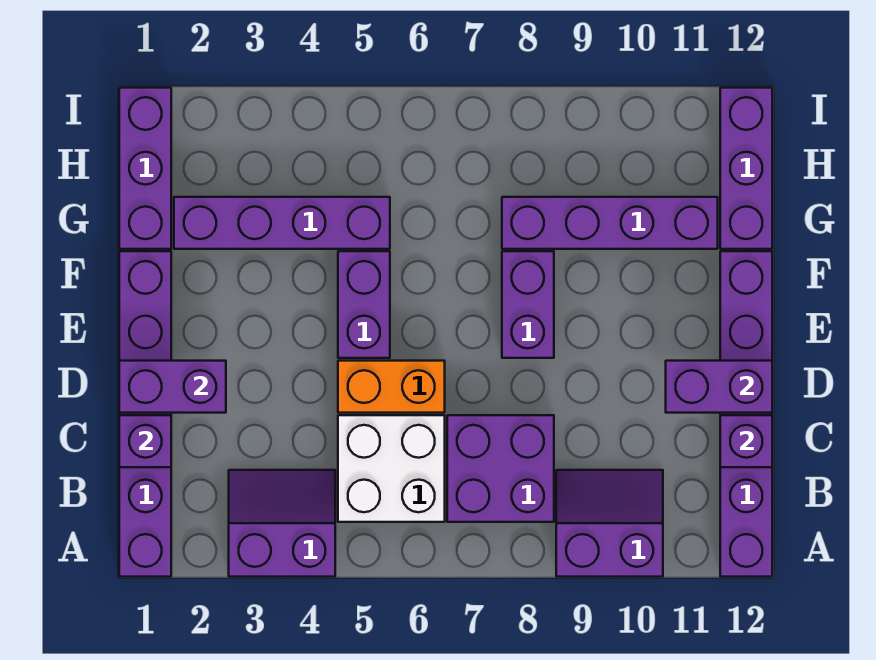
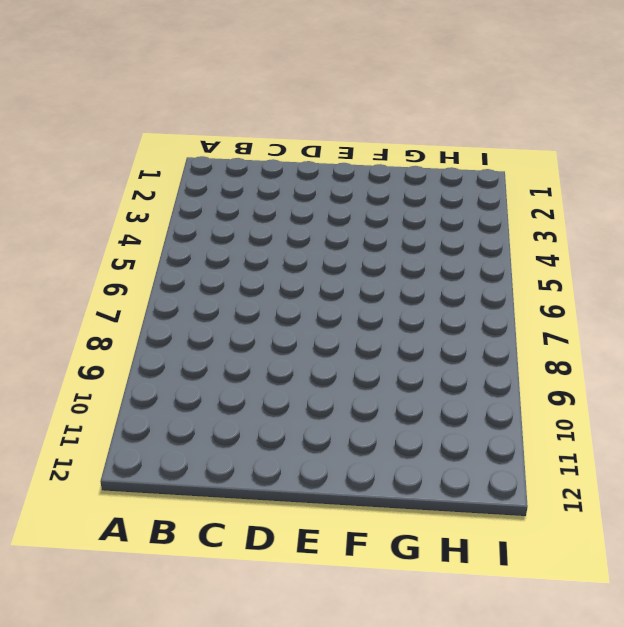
none -> purple 1x6 brick [119,251,171,577]
none -> purple 2x2 slope [229,470,335,577]
none -> purple 2x2 slope [556,470,663,577]

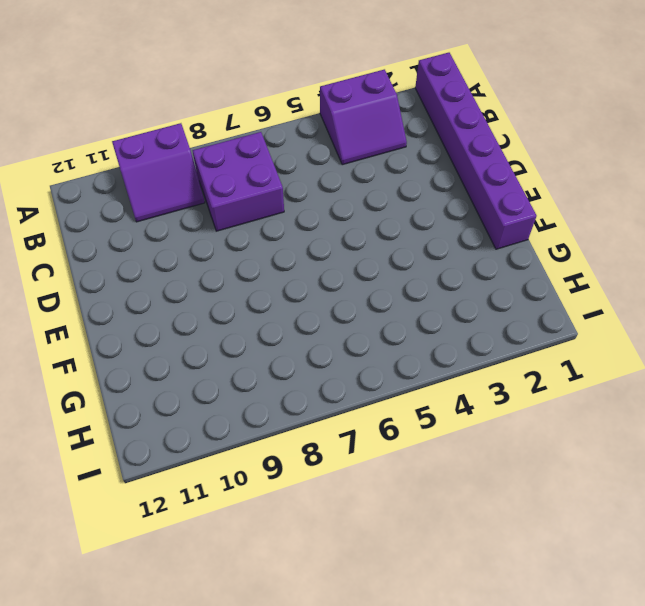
none -> purple 1x6 brick [720,251,772,577]
none -> white 2x2 brick [338,415,445,522]
none -> orange 1x2 brick [338,361,445,413]

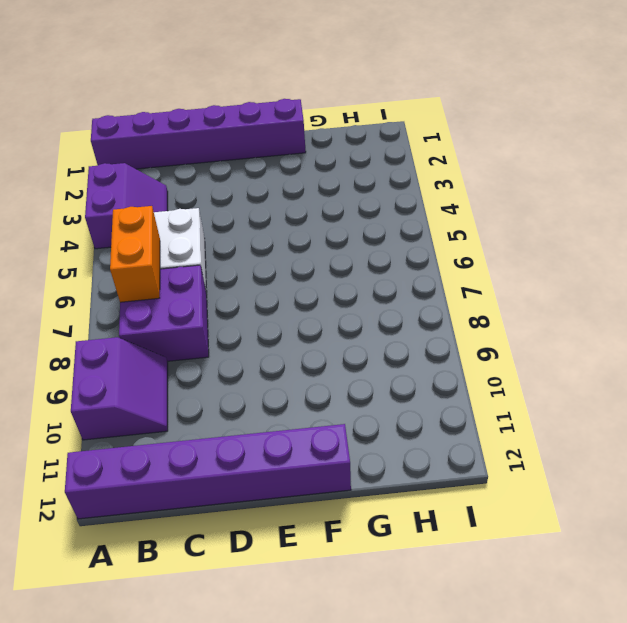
orange 1x2 brick [110,206,160,302] -> orange 1x2 brick moved to [338,361,445,413]
none -> purple 1x2 brick [338,251,390,358]
none -> purple 1x2 brick [502,251,554,358]
none -> purple 1x3 brick [119,88,171,249]

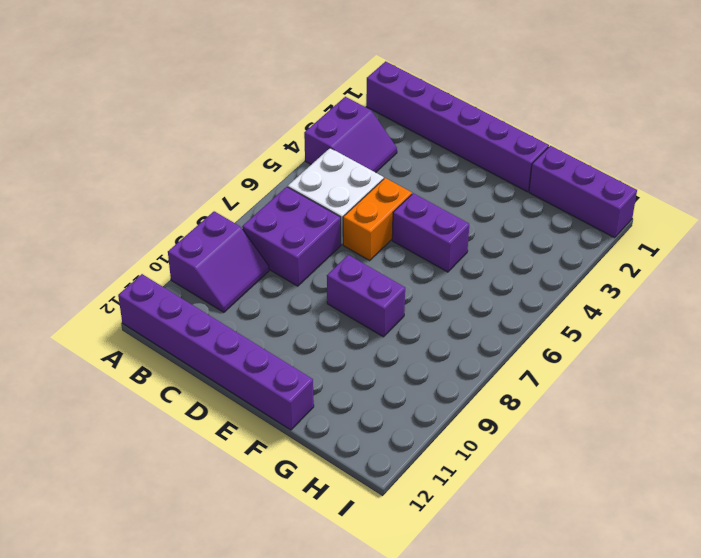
none -> purple 1x4 brick [174,197,390,249]
none -> purple 1x4 brick [502,197,718,249]
none -> purple 1x3 brick [720,88,772,249]

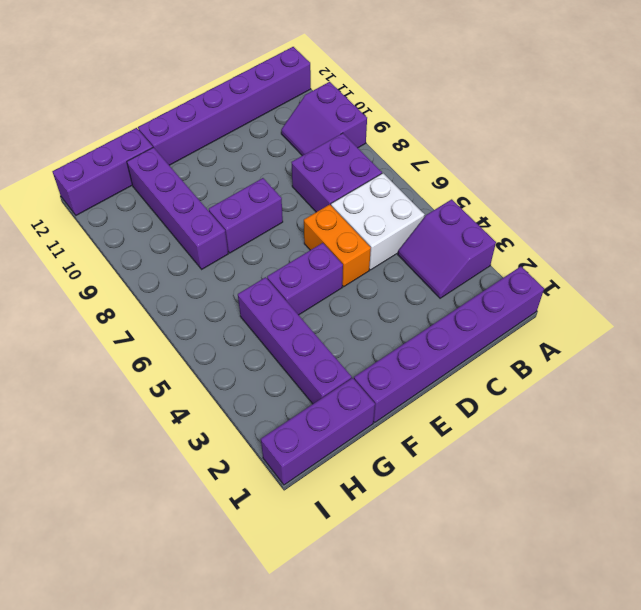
none -> purple 1x1 brick [119,415,171,467]
none -> purple 1x1 brick [720,415,772,467]
none -> purple 1x2 brick [119,361,226,413]

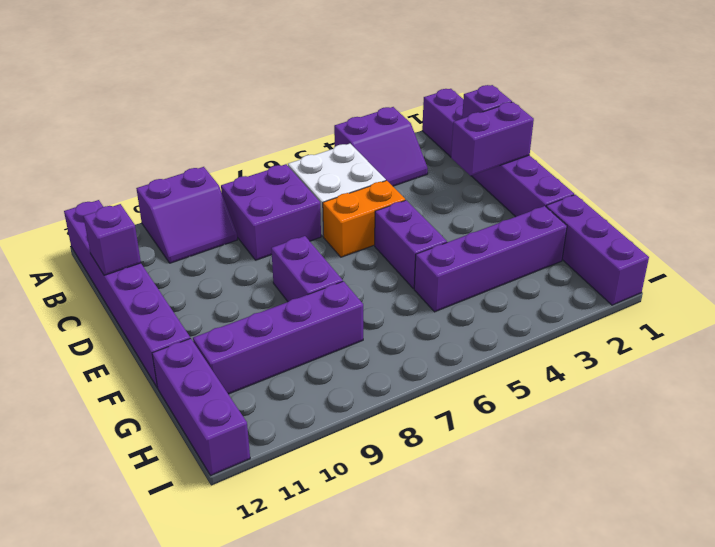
none -> purple 1x2 brick [666,361,772,413]

